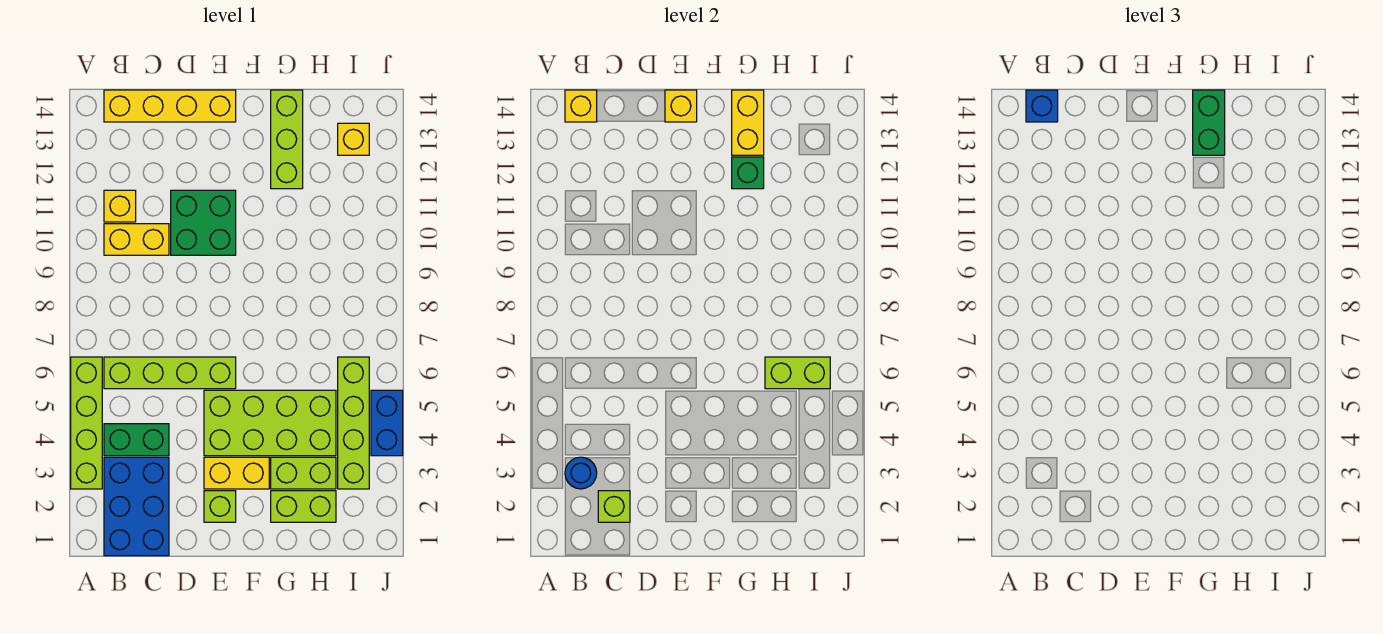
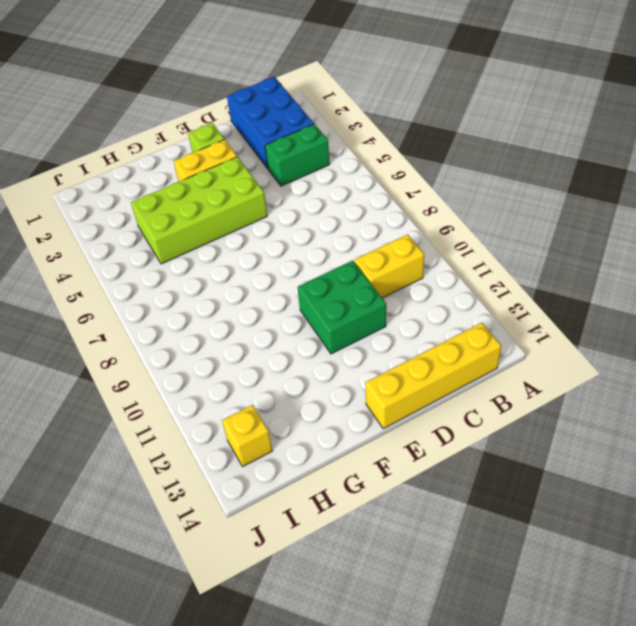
none -> lime 1x4 brick [71,357,102,489]
none -> lime 1x4 brick [104,357,236,389]
none -> yellow 1x1 brick [104,190,136,222]

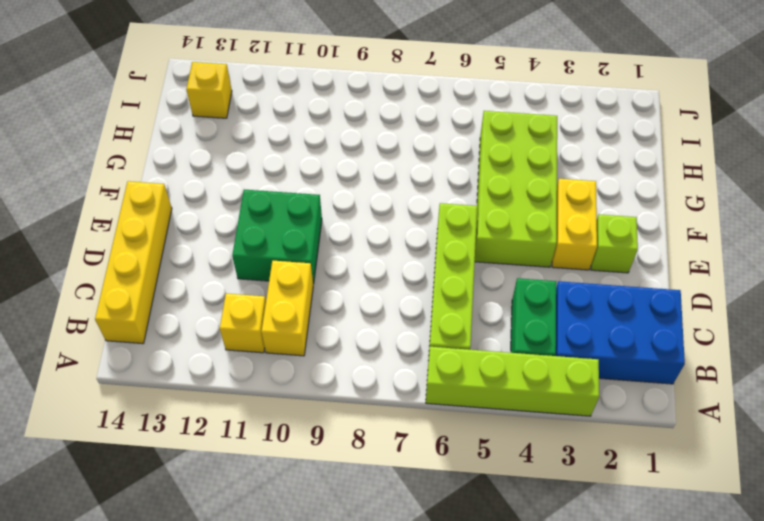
none -> lime 1x2 brick [271,491,336,522]
none -> lime 1x2 brick [271,457,336,489]
none -> lime 1x3 brick [271,90,303,189]

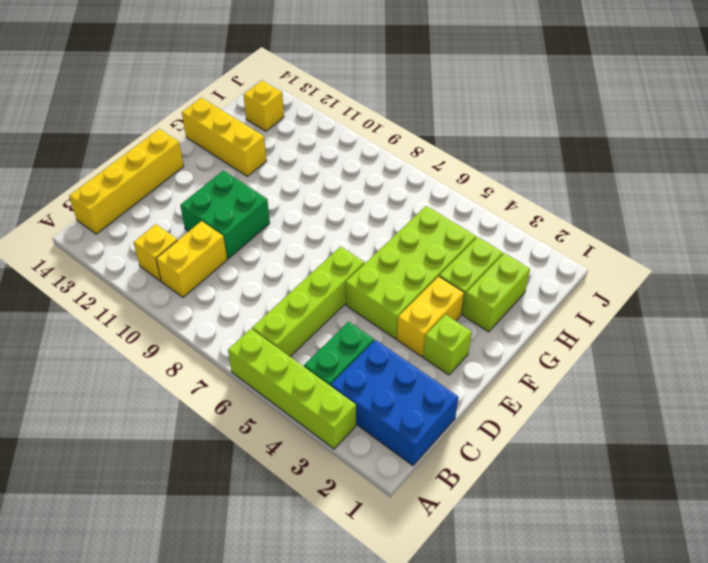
yellow 1x3 brick [182,98,266,176] -> lime 1x3 brick [271,90,303,189]
none -> lime 1x4 brick [338,357,369,489]
none -> blue 1x2 brick [371,390,403,456]
none -> blue 1x1 round brick [565,457,597,489]

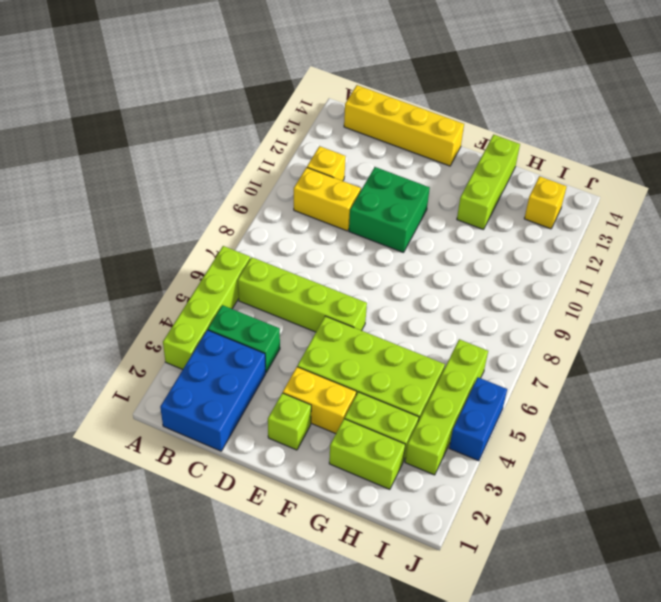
none -> blue 1x1 round brick [565,457,597,489]
none -> yellow 1x1 brick [565,90,597,122]
none -> lime 1x1 brick [598,491,630,522]

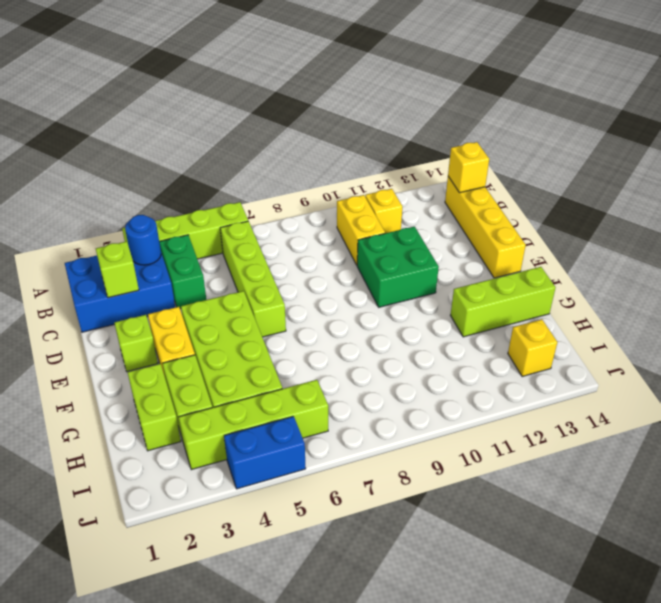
none -> yellow 1x1 brick [665,90,697,122]
none -> green 1x1 brick [732,157,764,189]
none -> yellow 1x2 brick [732,90,764,155]

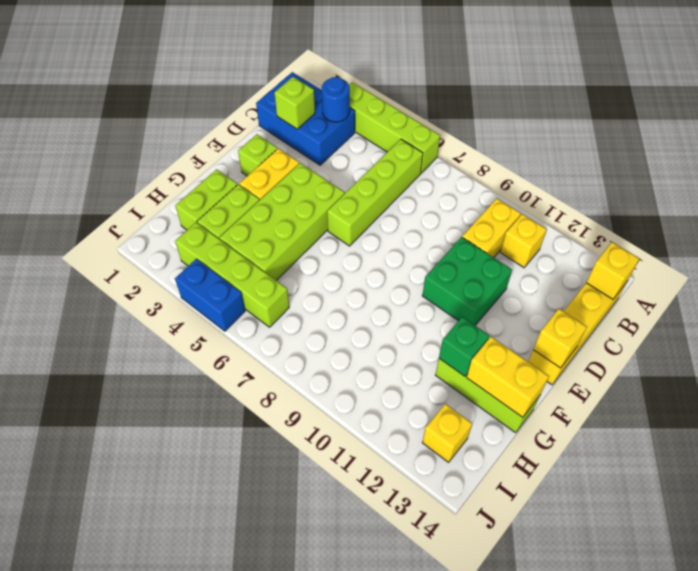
none -> green 1x2 brick [104,424,169,456]
none -> lime 1x2 brick [765,357,830,389]
none -> blue 1x1 brick [1026,90,1058,122]

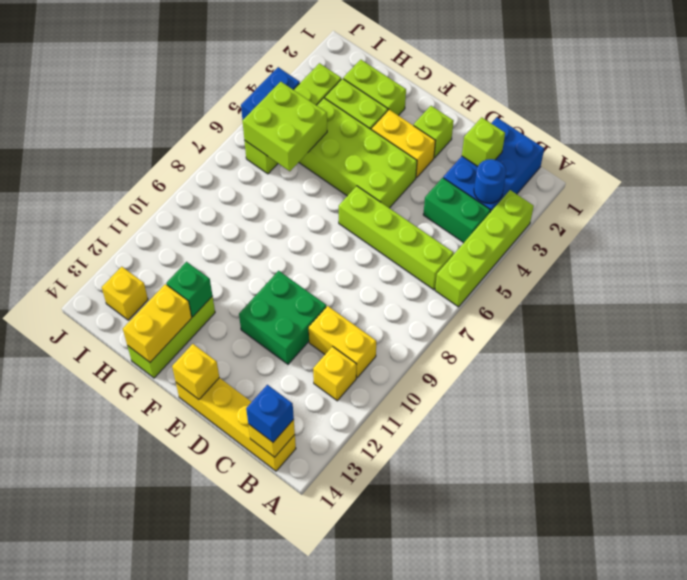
lime 2x2 brick [242,82,327,171] -> lime 1x2 brick [765,357,830,389]
none -> green 1x2 brick [1193,90,1225,155]

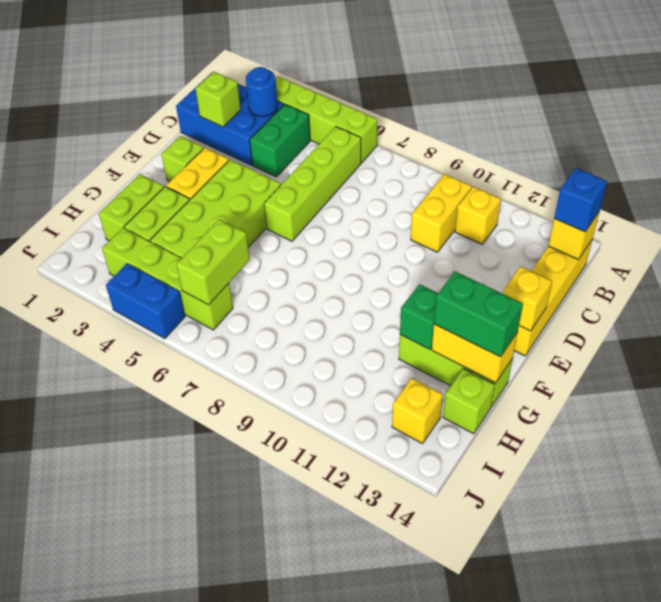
lime 1x1 brick [443,368,495,434] -> none
none -> green 2x2 brick [171,190,236,255]

